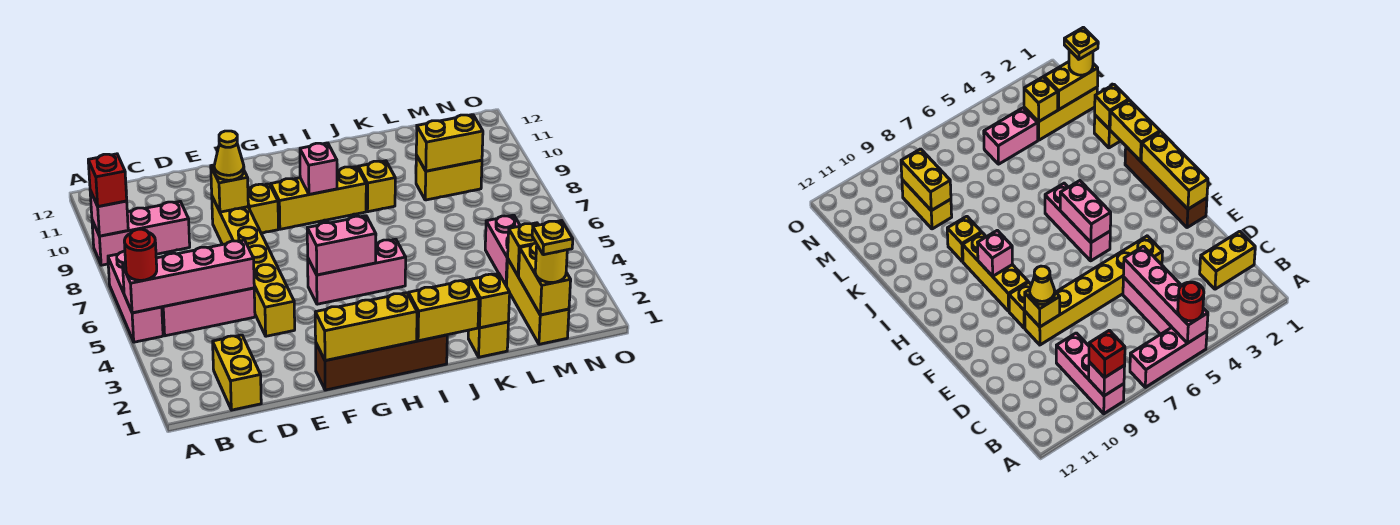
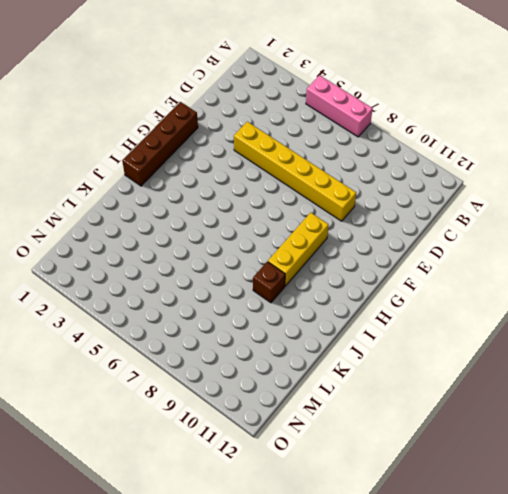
brown 1x1 brick [253,262,285,303] -> yellow 1x1 brick [359,161,395,212]
none -> pink 1x3 brick [92,202,190,265]
none -> pink 1x3 brick [162,288,255,336]
none -> yellow 1x2 brick [213,335,261,410]
none -> yellow 1x1 brick [248,184,278,233]

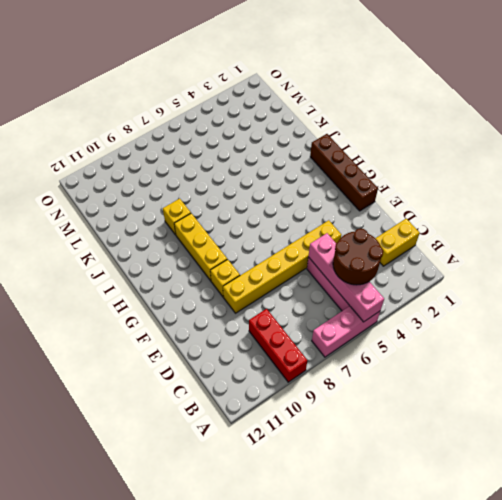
red 1x3 brick [249,309,307,382] -> pink 1x3 brick [92,202,190,265]
brown 2x2 round brick [333,229,383,285] -> none
none -> pink 1x3 brick [308,239,406,304]
none -> yellow 1x1 brick [468,322,508,357]
none -> yellow 1x2 brick [416,155,482,200]
none -> yellow 1x3 brick [507,260,569,344]

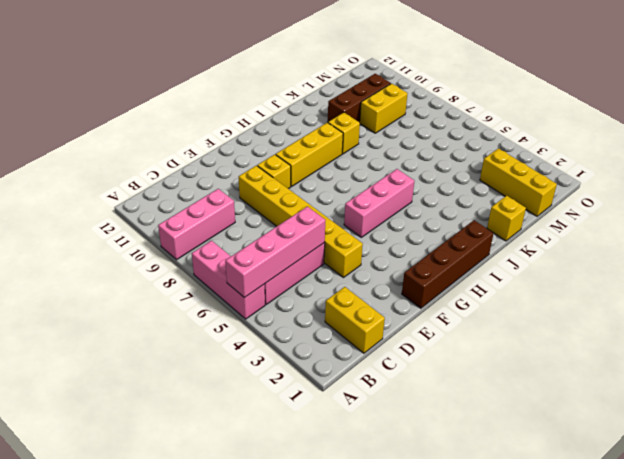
brown 1x3 brick [328,74,391,122] -> none
none -> pink 1x2 brick [485,215,520,286]
none -> pink 1x1 brick [90,190,128,236]
none -> yellow 1x1 brick [211,165,248,212]
none -> yellow 1x3 brick [315,293,417,361]

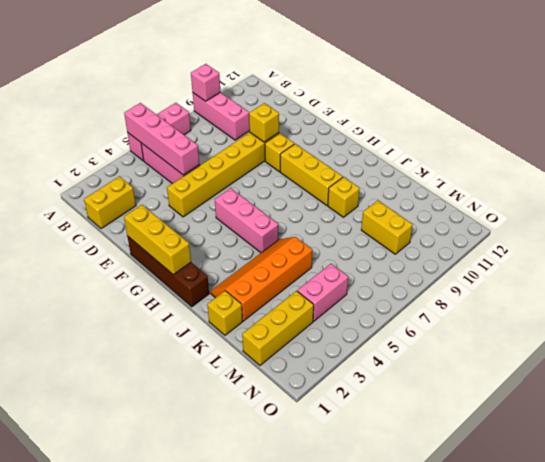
orange 2x4 slope [211,237,312,321] -> none
none -> pink 1x2 brick [307,216,376,275]
none -> pink 1x1 brick [300,143,337,194]
none -> yellow 1x2 brick [409,280,479,341]
none -> yellow 1x1 brick [470,274,510,328]

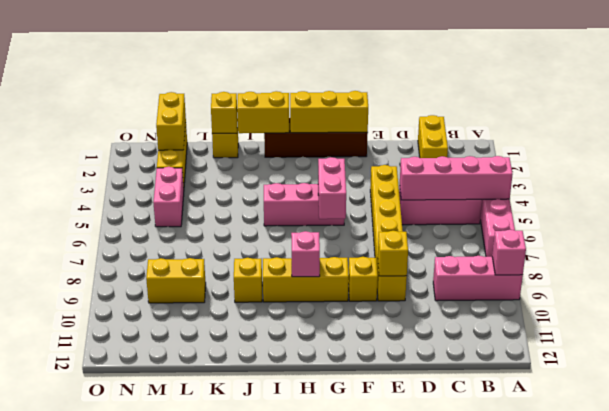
pink 1x2 brick [318,157,346,219] -> pink 1x2 brick turned to [307,216,376,275]
none -> yellow 1x2 brick [416,115,483,171]
none -> yellow 1x1 brick [508,223,538,276]
none -> red 1x1 round brick [124,229,157,280]
none -> red 1x1 brick [88,154,127,207]

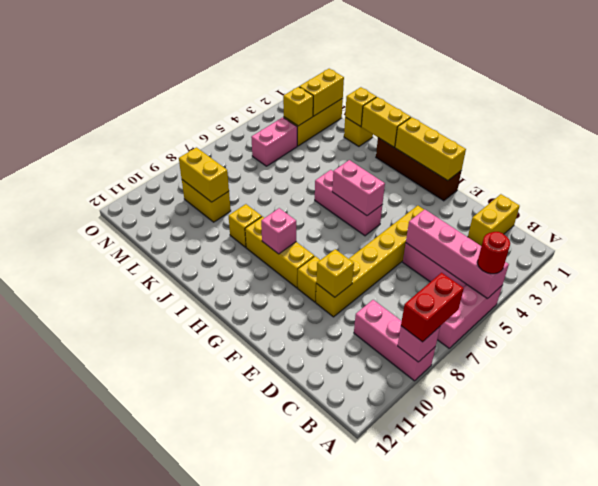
red 1x2 brick [401,273,464,342] -> red 1x1 brick [88,154,127,207]
none -> yellow 1x1 cone [214,131,244,180]
none -> yellow 1x1 round brick [535,245,567,283]
none -> yellow 1x1 plate [532,221,573,255]

